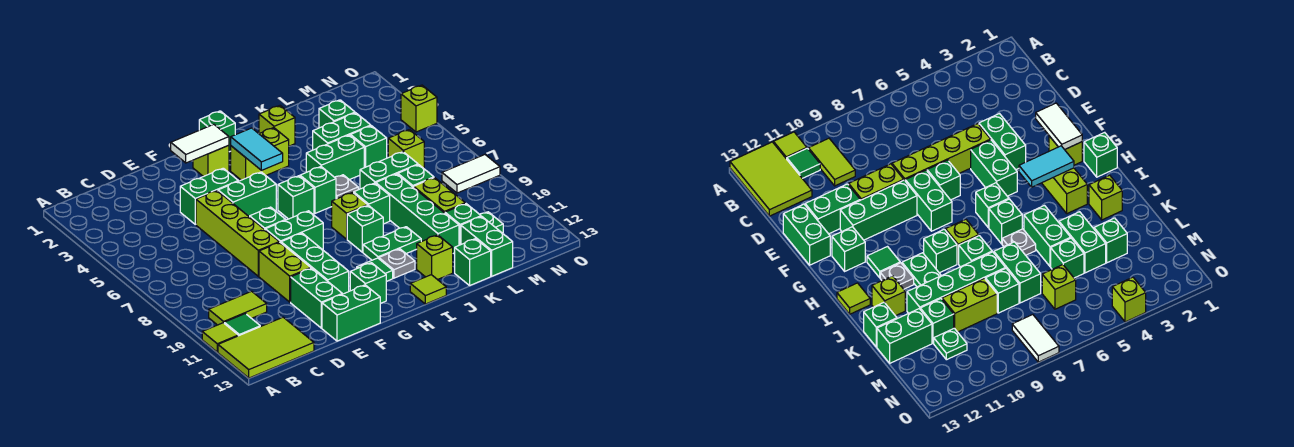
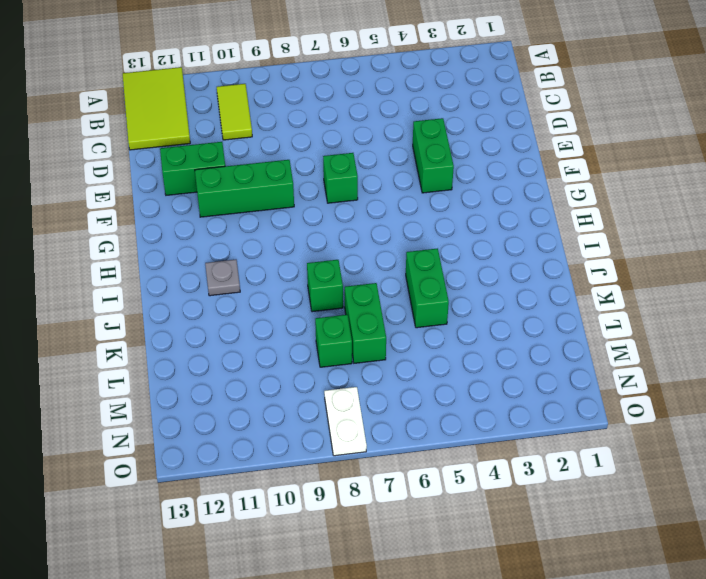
white 1x2 plate [324,387,367,456] -> white 1x2 tile [442,155,500,193]
none -> lime 1x1 tile [202,323,238,352]
none -> green 1x1 tile [224,314,260,336]
none -> lime 1x4 brick [196,191,279,276]
none -> lime 1x2 brick [259,242,311,302]

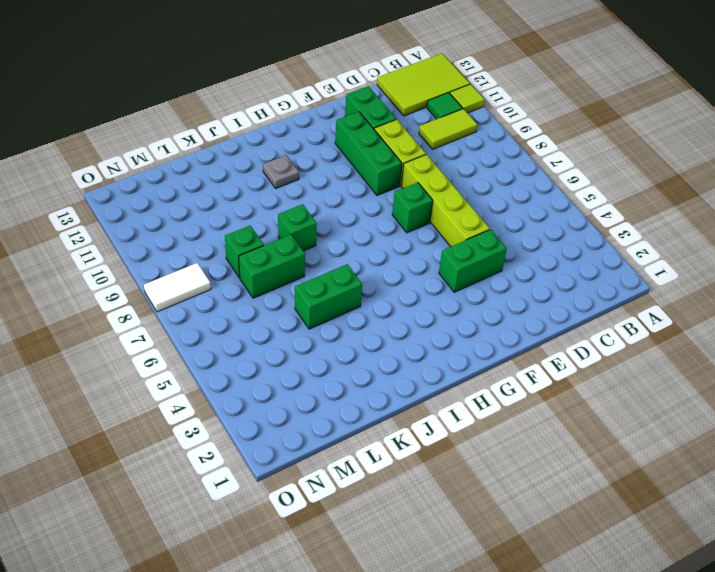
none -> green 1x2 brick [322,285,380,341]
none -> green 1x2 brick [218,172,276,217]
none -> green 1x2 brick [265,211,323,250]
none -> lime 1x1 brick [193,145,229,177]

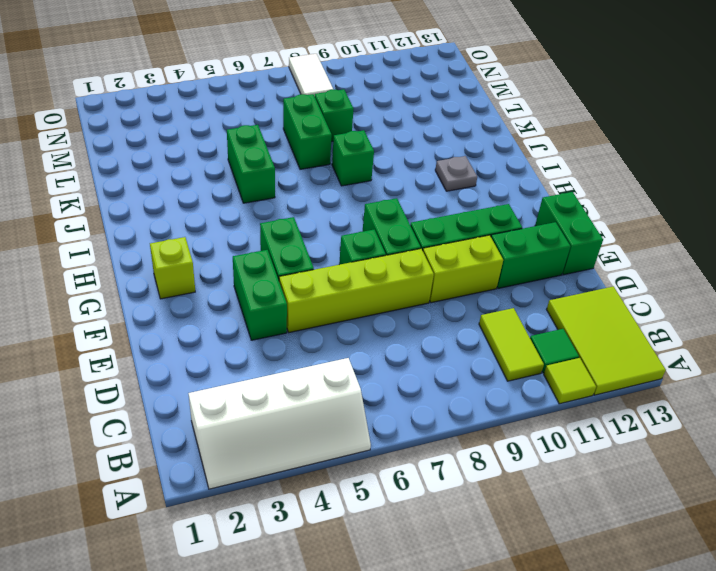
white 2x4 slope [188,358,371,489] -> none
none -> green 1x1 brick [350,263,386,304]
none -> green 1x1 brick [199,111,235,152]
none -> lime 1x2 brick [230,128,289,180]
none -> green 1x1 brick [278,176,314,219]

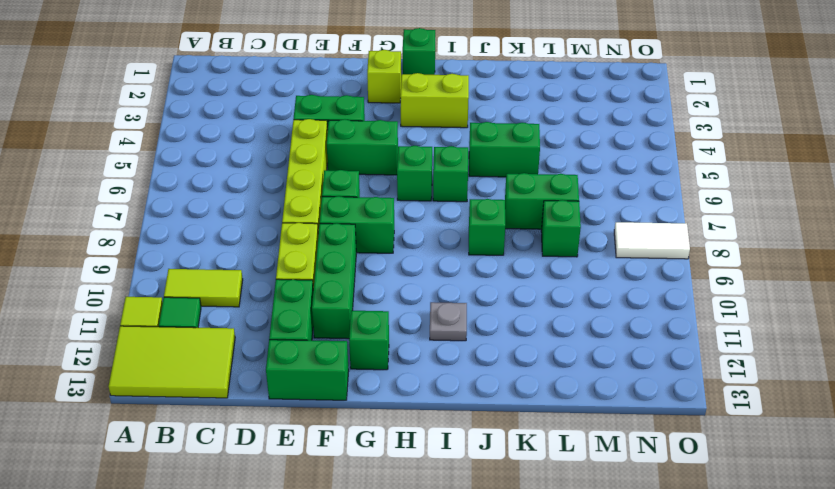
none -> green 1x1 tile [357,258,393,281]
none -> lime 1x1 brick [332,192,368,239]
none -> green 1x1 brick [347,205,383,252]
none -> green 1x2 plate [363,227,421,260]

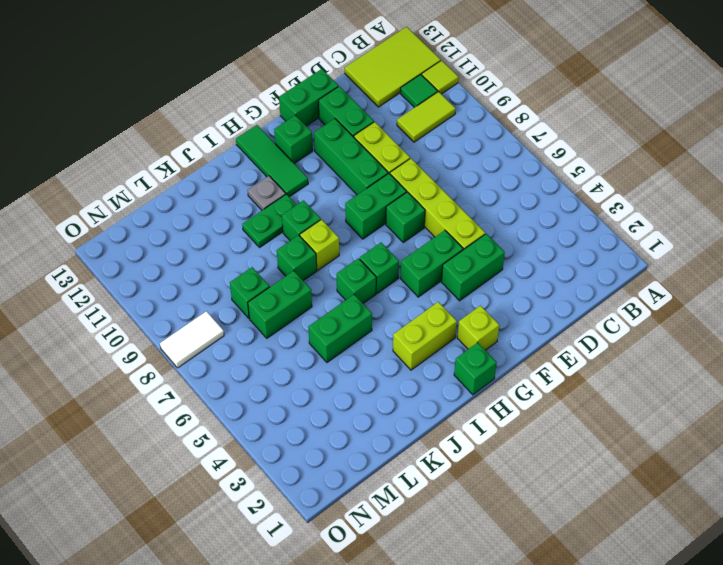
green 1x3 tile [236,125,308,197] -> green 1x1 tile [357,258,393,281]
none -> lime 1x1 tile [410,275,446,304]
none -> lime 1x1 brick [259,106,295,146]
none -> grey 1x1 plate [335,175,358,199]
none -> lime 1x1 brick [417,235,453,280]

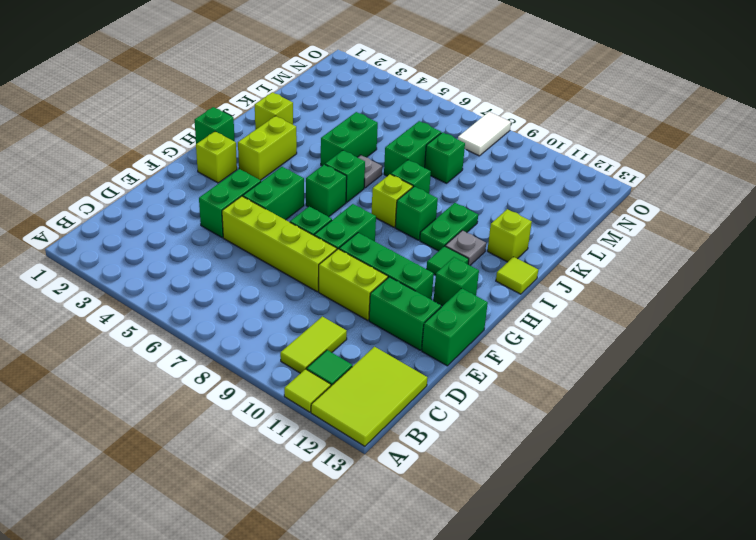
none -> green 1x2 brick [313,113,371,150]
none -> green 1x4 brick [376,174,459,254]
none -> green 1x1 brick [455,239,491,285]
none -> green 1x1 brick [319,100,355,128]

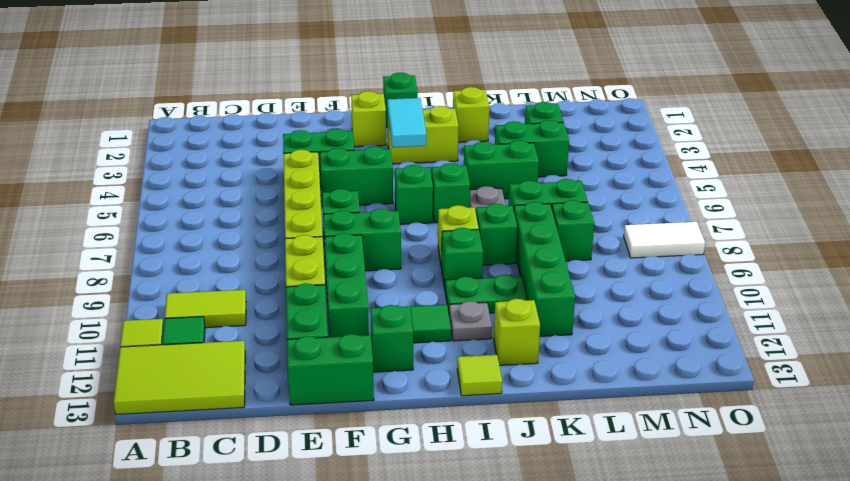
none -> green 1x1 brick [455,239,491,285]
none -> green 1x1 brick [351,126,387,168]
none -> lime 1x2 brick [414,178,465,213]
none -> green 1x1 brick [445,204,481,245]

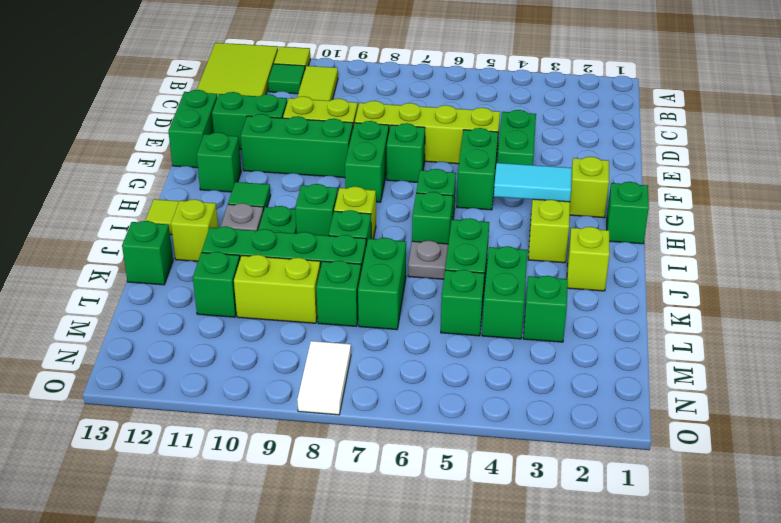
none -> green 1x2 brick [461,216,513,276]
none -> lime 1x1 brick [388,129,424,168]
none -> green 1x1 plate [480,212,503,233]
none -> lime 1x1 brick [401,85,437,132]

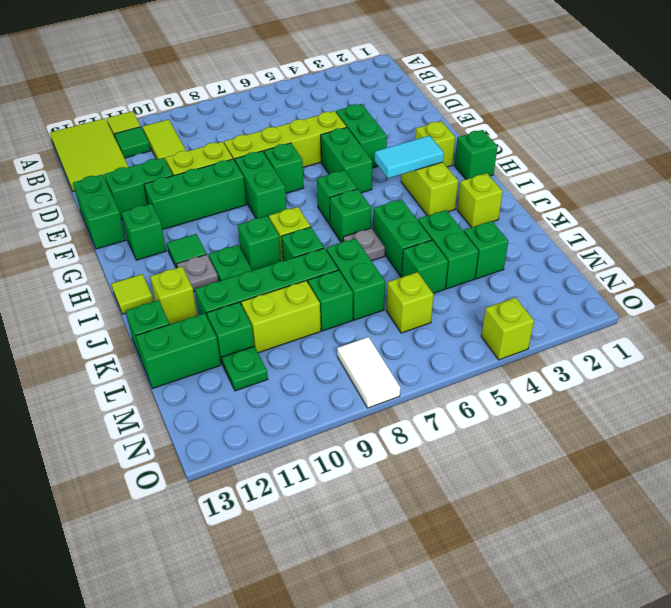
none -> white 1x2 tile [171,124,229,163]

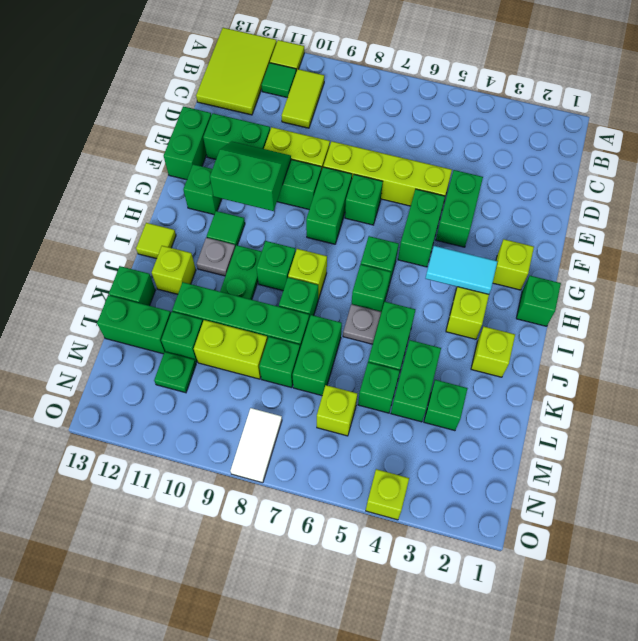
green 2x2 slope [210,142,291,211] -> none
none -> white 1x2 tile [171,124,229,163]

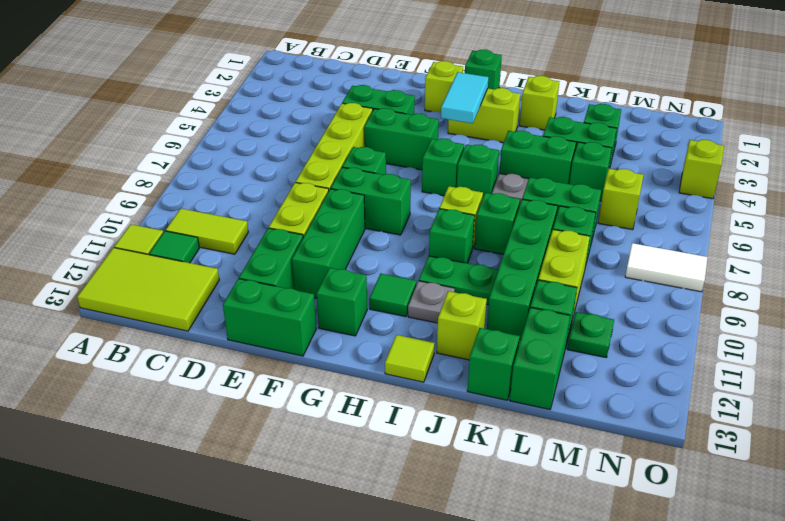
none -> white 1x2 tile [171,124,229,163]

